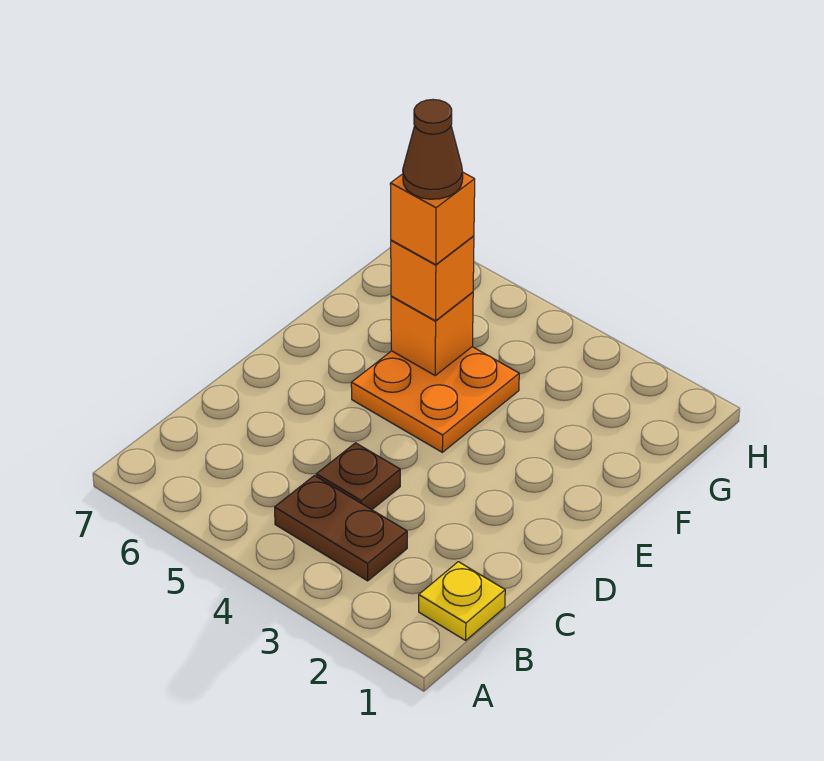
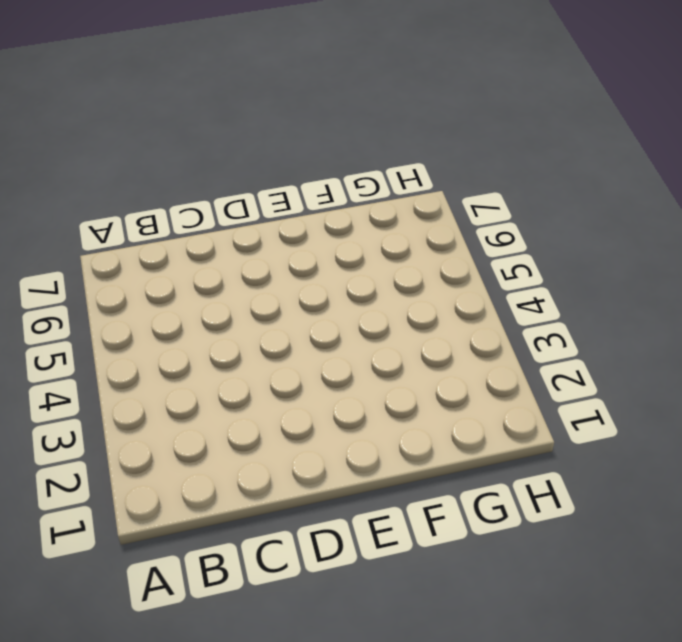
none -> yellow 1x1 plate [419,562,505,640]
none -> brown 1x2 plate [275,476,407,581]

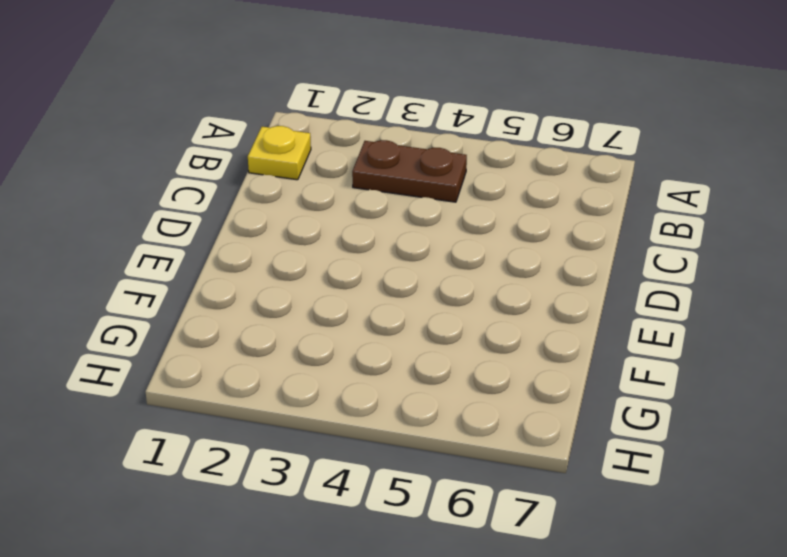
none -> brown 1x1 plate [316,443,400,510]
none -> orange 2x2 plate [351,347,519,452]

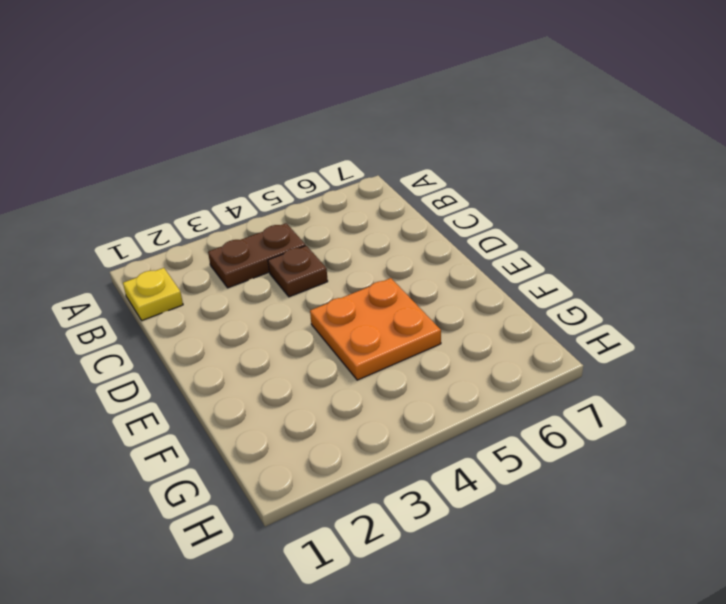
none -> orange 1x1 brick [391,292,473,375]
none -> orange 1x1 brick [391,236,474,321]

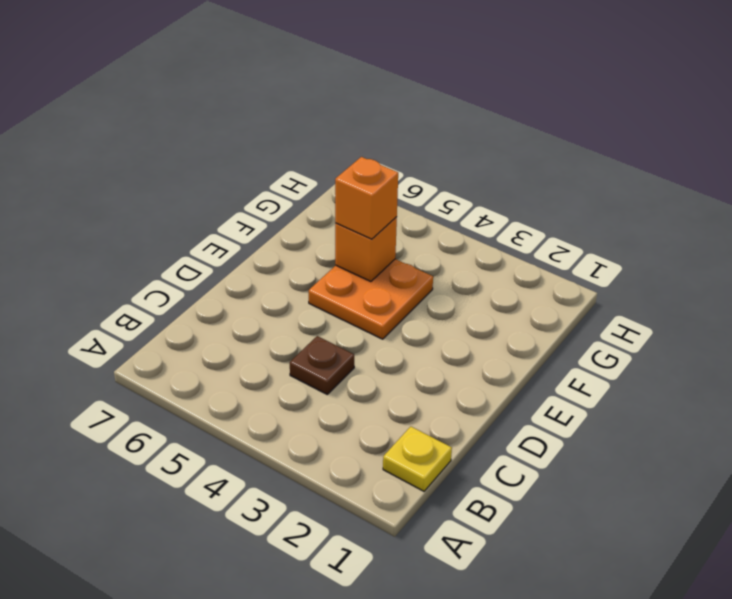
none -> brown 1x2 plate [275,476,407,581]
none -> orange 1x1 brick [390,173,475,265]

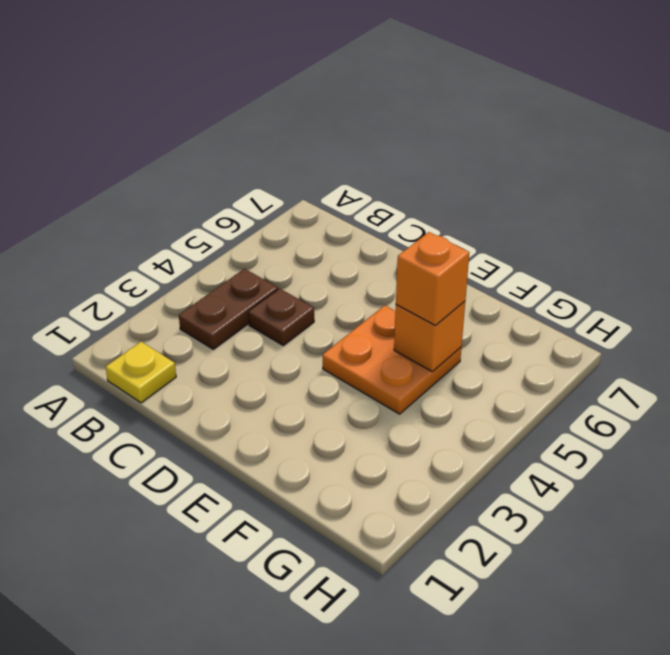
none -> orange 1x1 brick [390,173,475,265]
none -> brown 1x1 cone [403,100,463,199]

